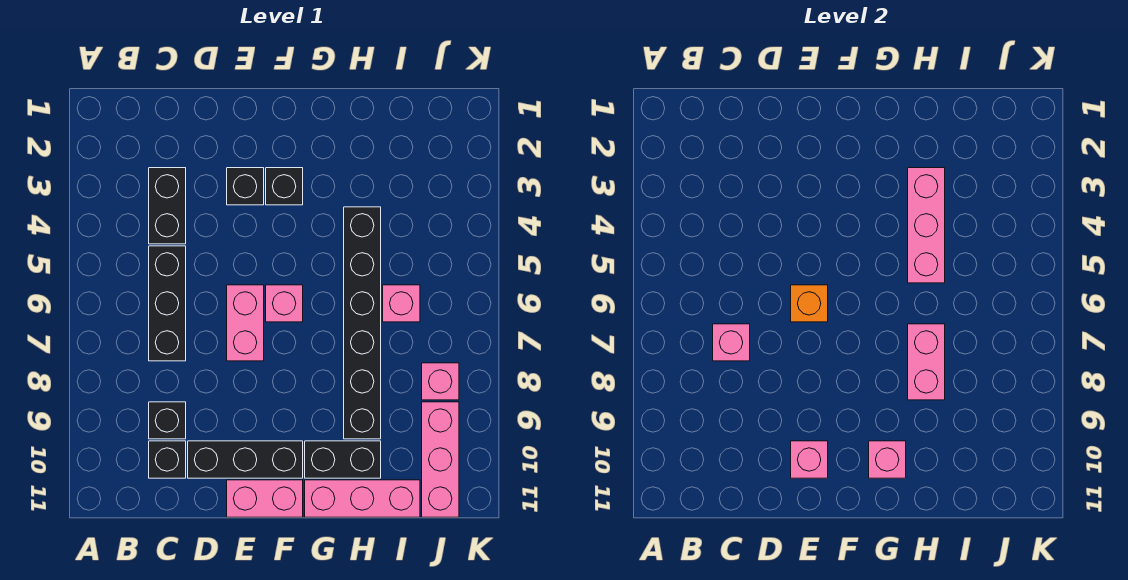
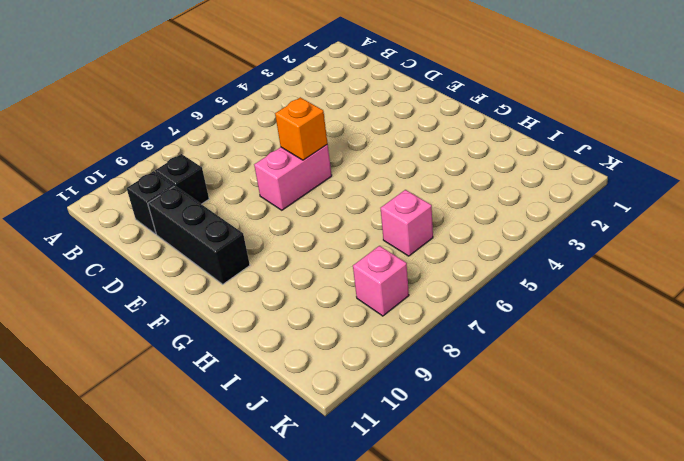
none -> black 1x2 brick [149,168,186,244]
none -> black 1x3 brick [149,246,186,361]
none -> black 1x1 brick [227,168,264,205]

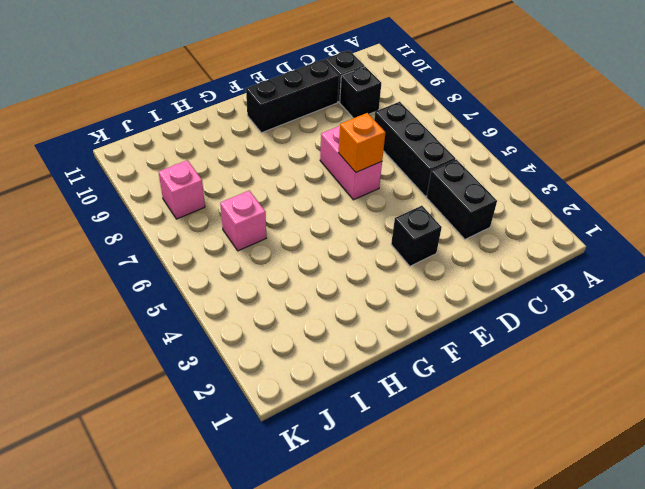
none -> pink 1x2 brick [227,480,303,517]
none -> black 1x1 brick [266,168,303,205]
none -> pink 1x1 brick [266,285,303,322]

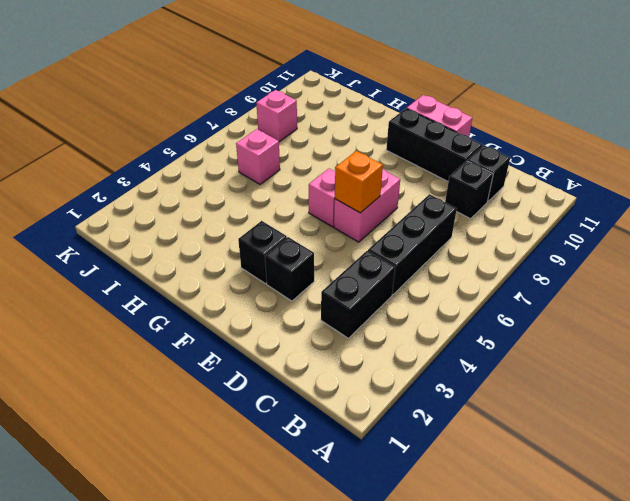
none -> black 1x2 brick [305,441,381,478]
none -> pink 1x3 brick [305,480,420,517]
none -> black 1x6 brick [344,207,381,439]

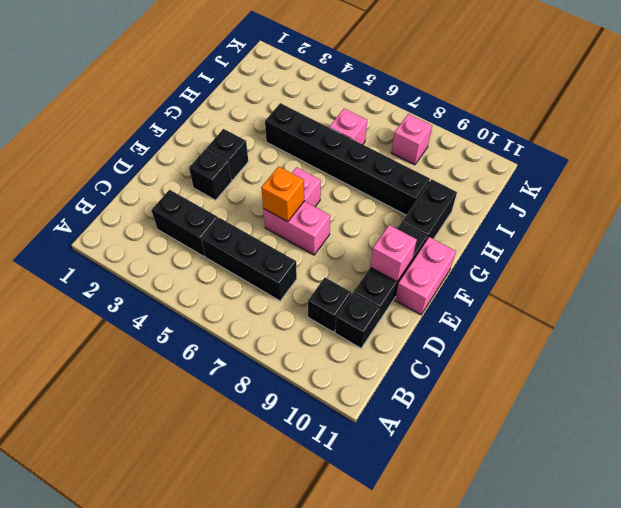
none -> pink 1x3 brick [305,480,420,517]
none -> pink 1x3 brick [422,402,459,517]
none -> pink 1x1 brick [713,324,750,361]

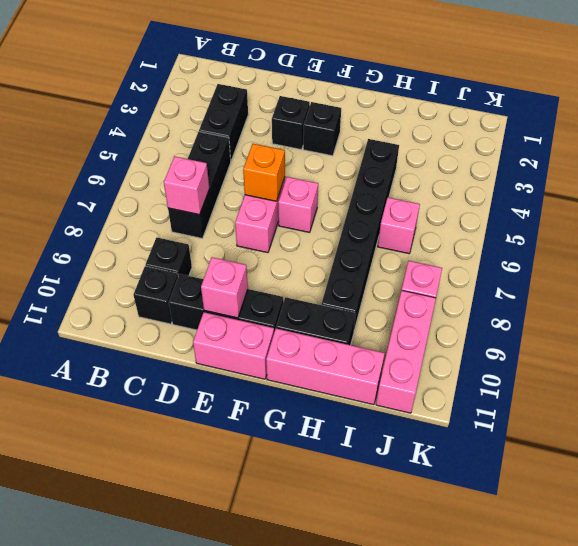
none -> pink 1x1 brick [869,441,906,478]
none -> pink 1x3 brick [908,168,945,283]
none -> pink 1x2 brick [908,324,945,400]

